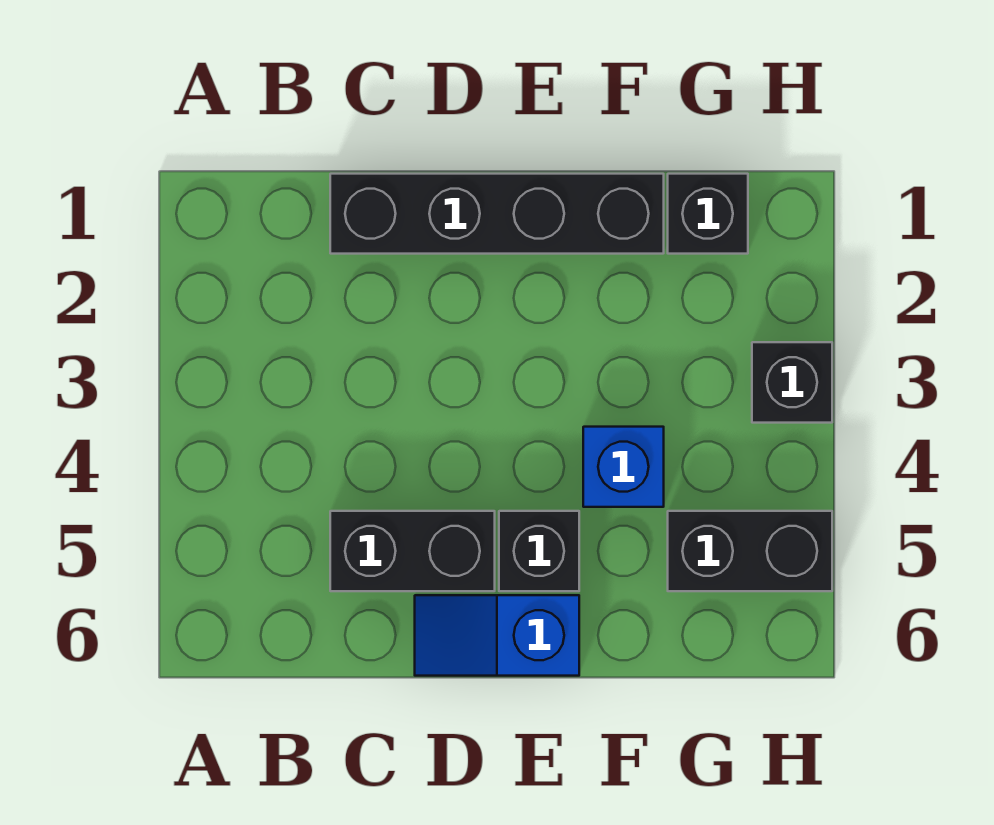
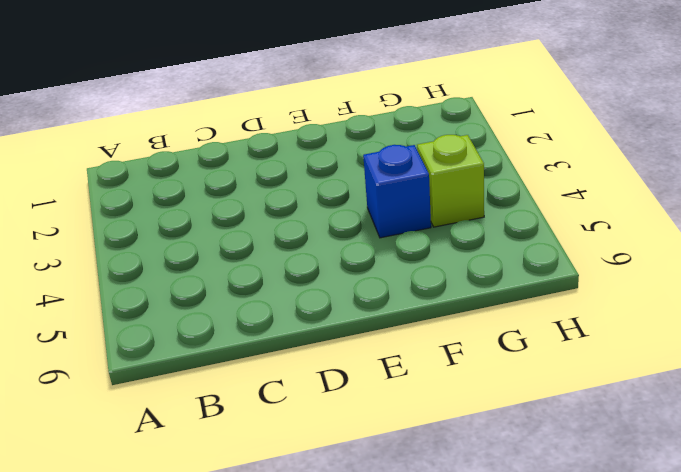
lime 1x1 brick [417,135,484,227] -> none
none -> black 1x4 brick [330,174,664,254]
none -> black 1x2 brick [330,511,495,591]

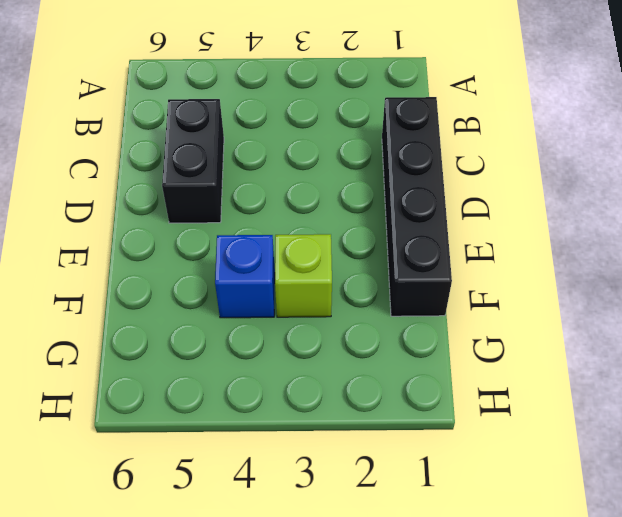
lime 1x1 brick [275,234,332,317] -> none
none -> blue 1x2 slope [415,595,579,676]
none -> black 1x1 brick [499,511,579,591]

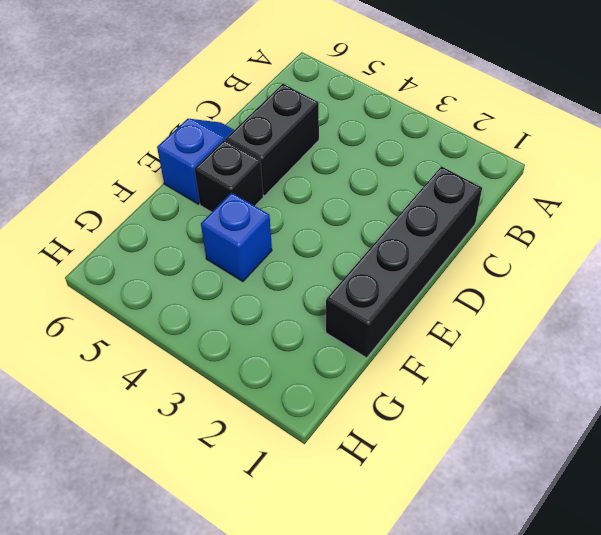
none -> black 1x1 brick [668,174,748,254]
none -> black 1x2 brick [668,511,832,591]

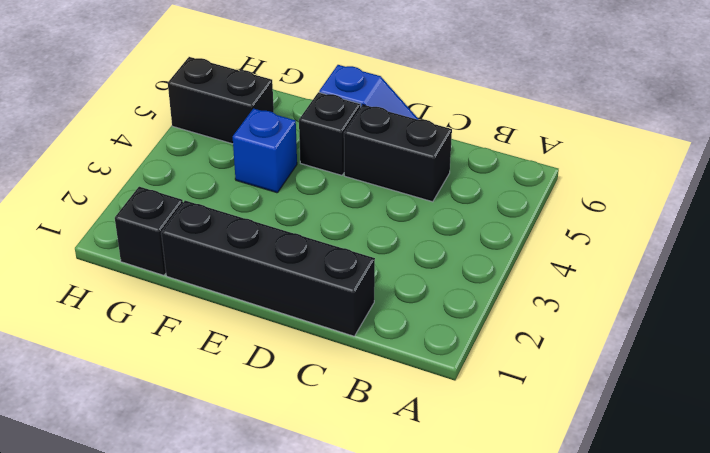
none -> black 1x1 brick [752,342,832,423]

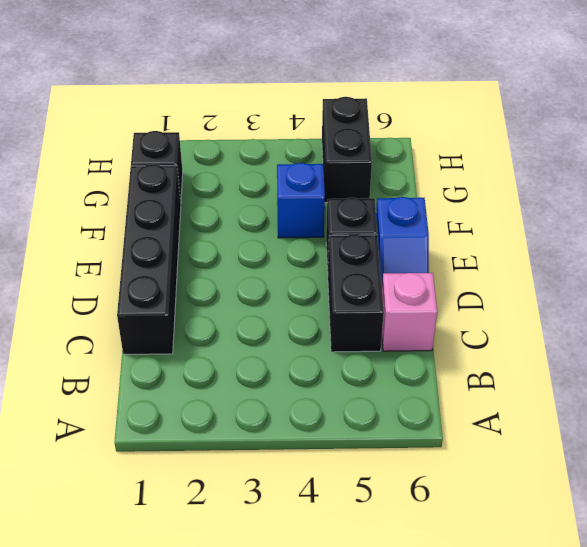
pink 1x1 brick [382,273,437,351] -> none
none -> black 1x1 brick [752,342,832,423]

